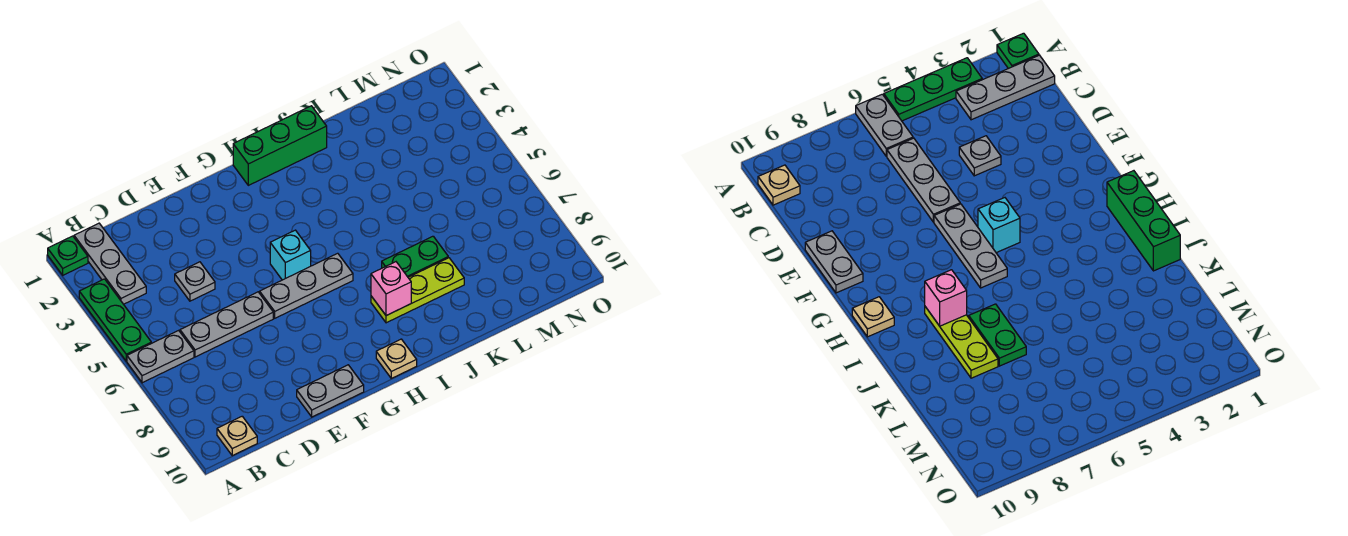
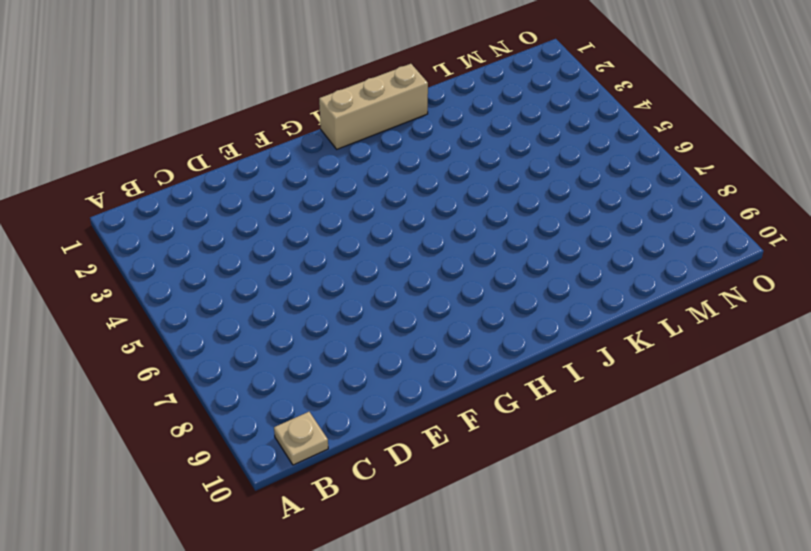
tan 1x3 brick [319,64,428,149] -> green 1x3 brick [233,106,327,185]
none -> green 1x1 plate [48,236,88,275]
none -> green 1x3 plate [79,279,151,361]
none -> grey 1x2 plate [127,330,194,383]

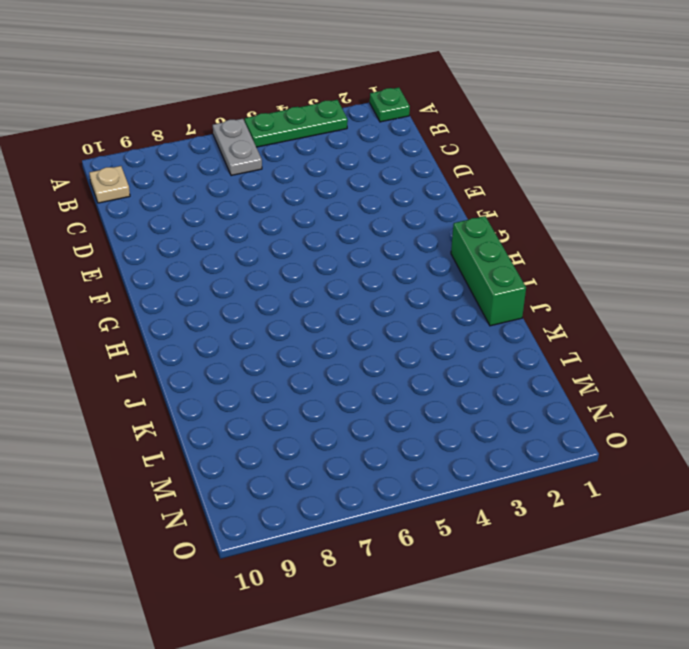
none -> grey 1x3 plate [74,223,146,304]
none -> grey 1x3 plate [180,292,273,357]
none -> grey 1x1 plate [175,262,215,301]

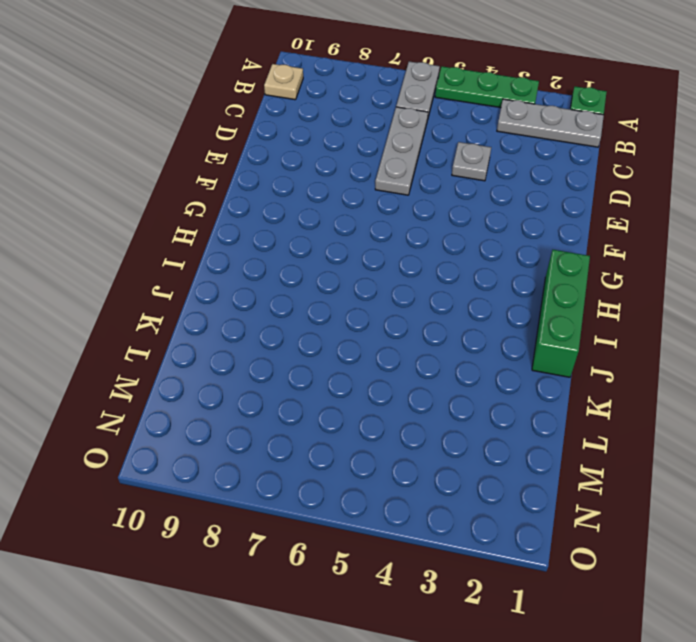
none -> grey 1x2 plate [297,365,364,417]
none -> grey 1x3 plate [260,253,353,318]
none -> cyan 1x1 brick [270,230,311,280]

